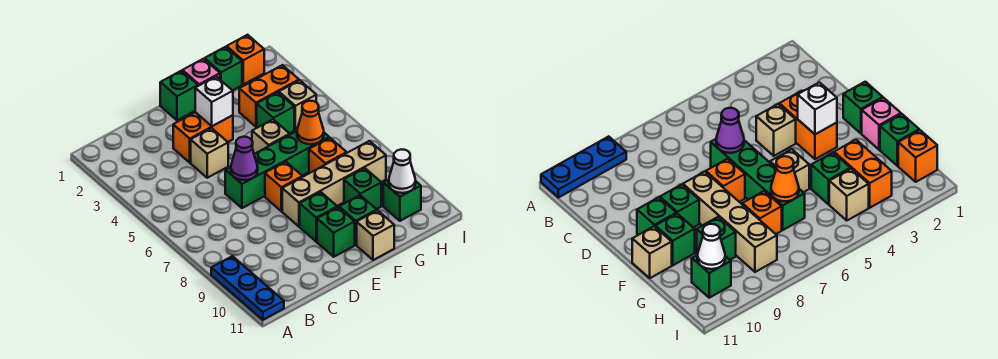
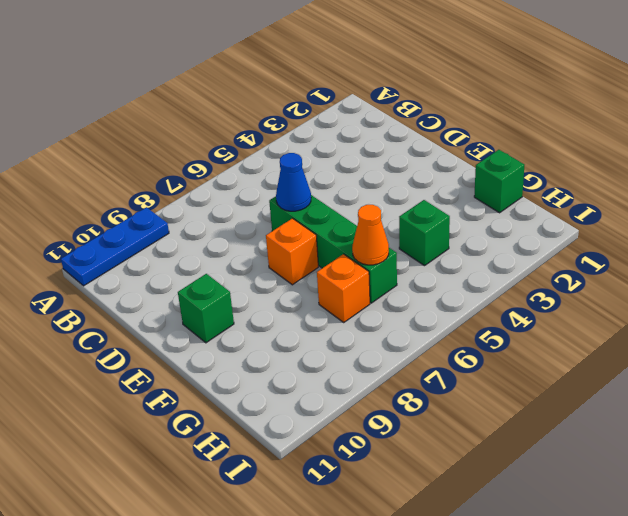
blue 1x1 cone [276,153,311,211] -> purple 1x1 cone [231,137,258,180]
none -> orange 1x2 brick [173,112,233,163]
none -> tan 1x1 brick [191,128,228,178]
none -> green 1x1 brick [160,71,198,120]

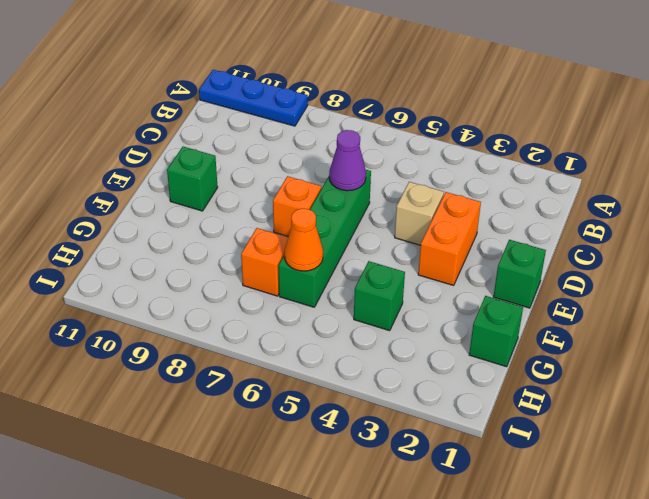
none -> tan 1x4 brick [282,141,386,226]
none -> green 1x1 brick [300,192,337,242]
none -> pink 1x1 brick [183,59,220,86]

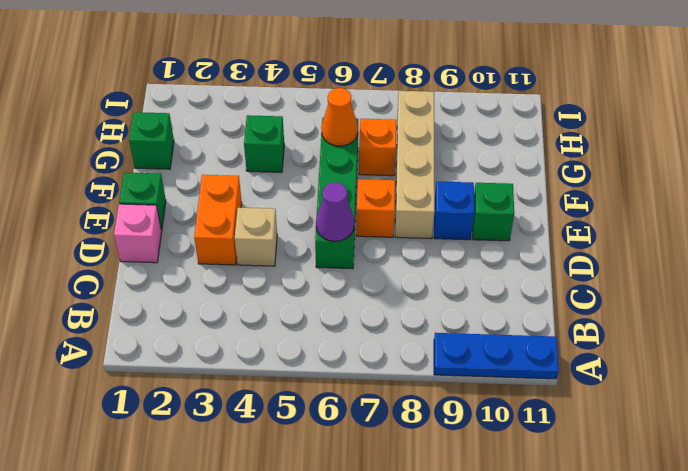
pink 1x1 brick [114,204,162,263] -> pink 1x1 brick moved to [183,59,220,86]
blue 1x1 brick [434,181,474,240] -> green 1x1 brick [300,192,337,242]
none -> tan 1x1 brick [252,120,290,154]
none -> green 1x1 brick [339,195,377,245]
none -> tan 1x1 brick [357,210,394,260]

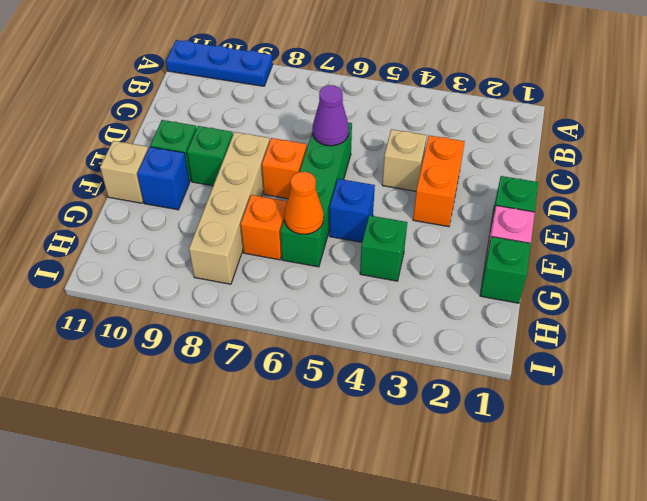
blue 1x1 brick [329,179,375,242] -> tan 1x1 brick [252,120,290,154]
blue 1x1 brick [137,147,189,210] -> green 1x1 brick [339,195,377,245]
none -> orange 1x2 brick [239,65,299,127]
none -> green 1x1 brick [344,168,381,209]
none -> orange 1x1 brick [227,35,264,84]

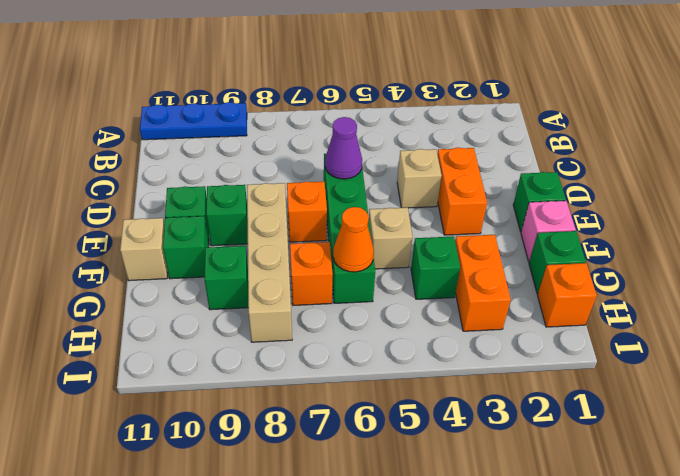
none -> tan 1x1 brick [279,80,316,130]
none -> green 1x1 brick [383,180,421,221]
none -> white 1x1 brick [195,77,233,126]

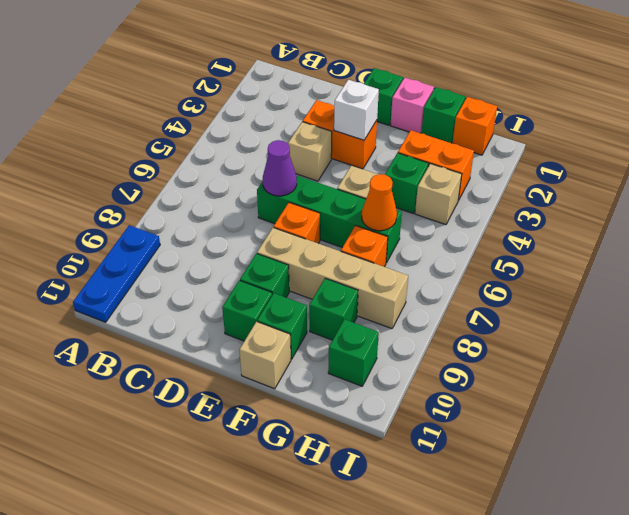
none -> white 1x1 cone [389,150,415,193]

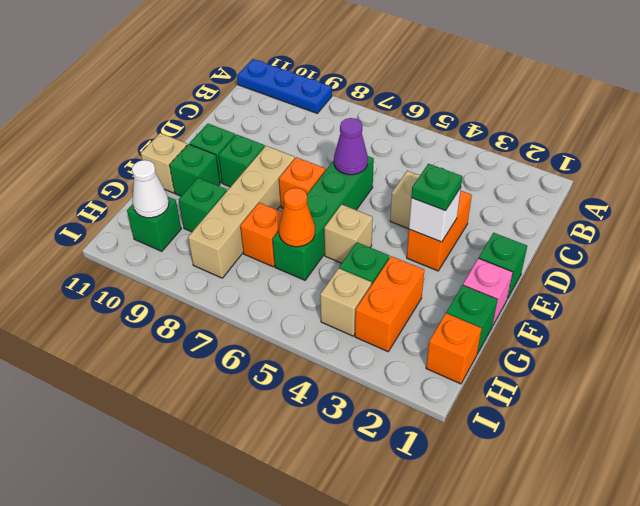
green 1x1 plate [411,164,462,211] -> none

